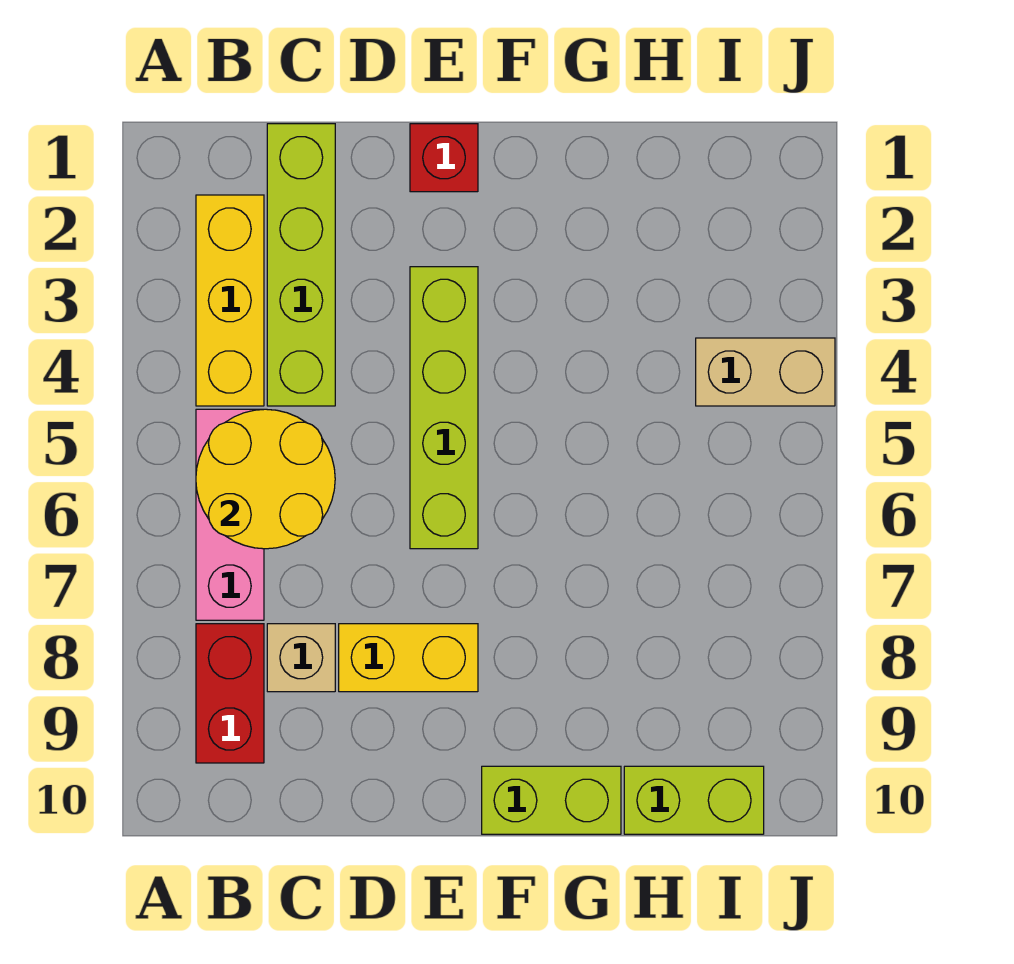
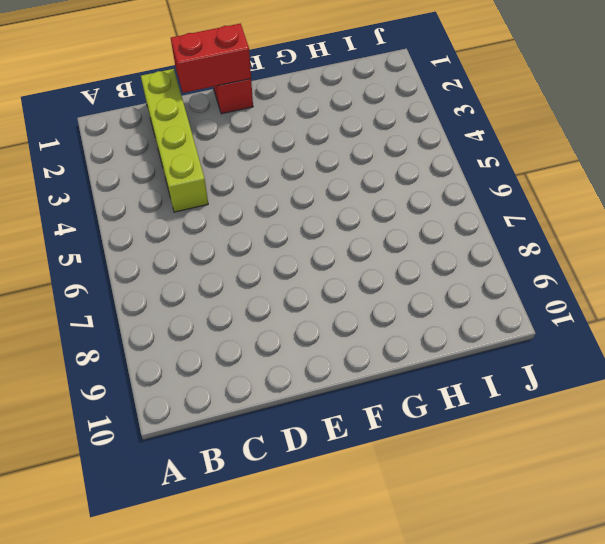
red 1x2 brick [171,24,251,93] -> red 1x2 brick turned to [196,624,264,763]
none -> yellow 1x3 brick [196,195,264,406]
none -> pink 1x3 brick [196,409,264,620]
none -> tan 1x1 brick [267,624,335,692]

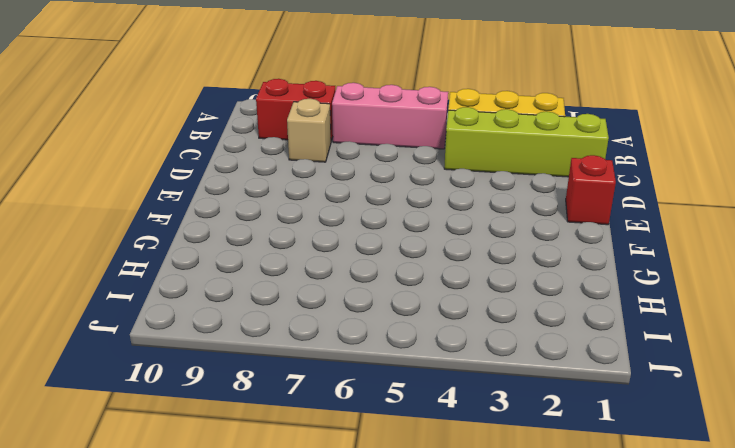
none -> yellow 1x2 brick [339,624,478,692]
none -> lime 1x4 brick [410,267,478,549]
none -> lime 1x2 brick [482,766,621,834]

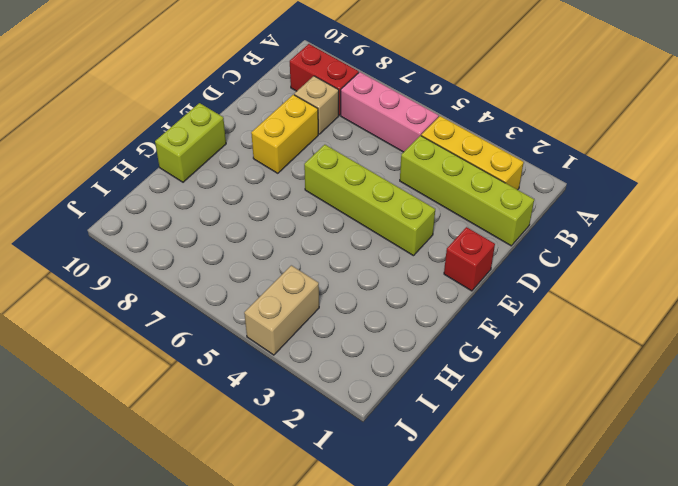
none -> lime 1x2 brick [624,766,764,834]
none -> yellow 2x2 round brick [196,409,335,549]

